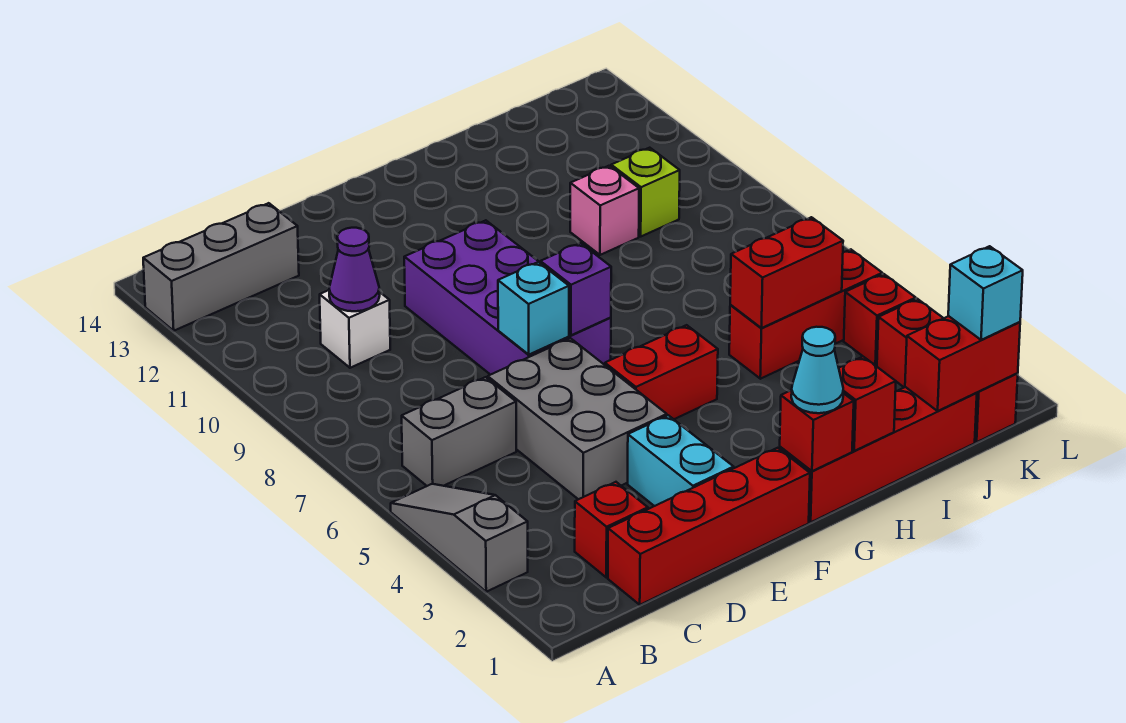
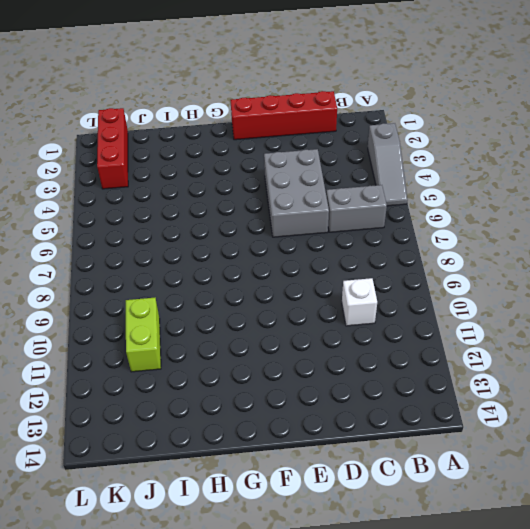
lime 1x2 brick [126,298,161,372] -> lime 1x1 brick [611,148,680,236]
none -> grey 1x3 brick [143,203,299,331]
none -> red 1x1 brick [575,482,648,577]
none -> cyan 1x2 brick [628,415,734,506]

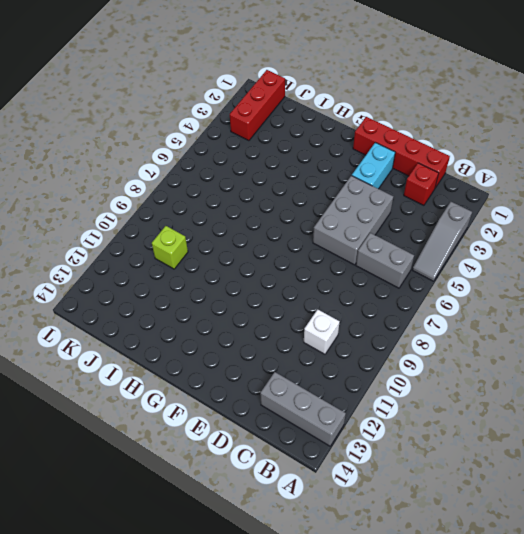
none -> purple 2x4 brick [404,220,611,375]
none -> red 1x2 brick [605,325,718,419]
none -> red 1x4 brick [780,387,977,522]

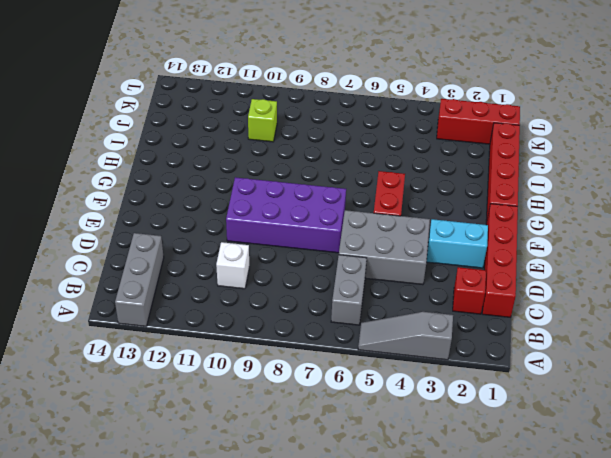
none -> red 1x3 brick [729,249,882,379]
none -> pink 1x1 brick [570,166,639,255]
none -> red 1x1 brick [844,274,916,366]

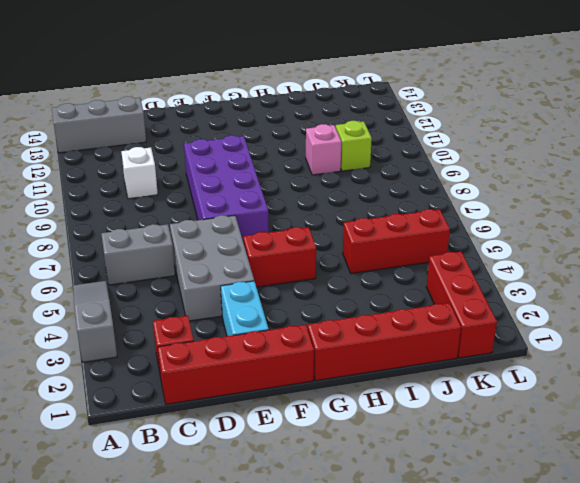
none -> red 1x1 brick [844,274,916,366]
none -> purple 1x1 cone [329,228,380,311]
none -> cyan 1x1 brick [498,262,569,354]

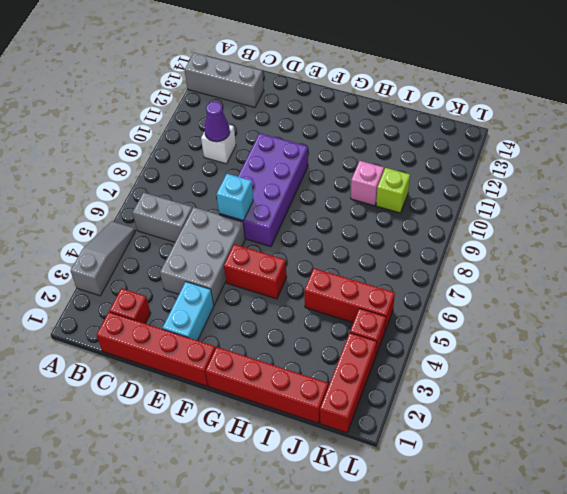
none -> purple 1x1 brick [540,243,611,335]
none -> red 1x1 brick [780,390,854,471]
none -> red 1x1 brick [839,357,896,451]

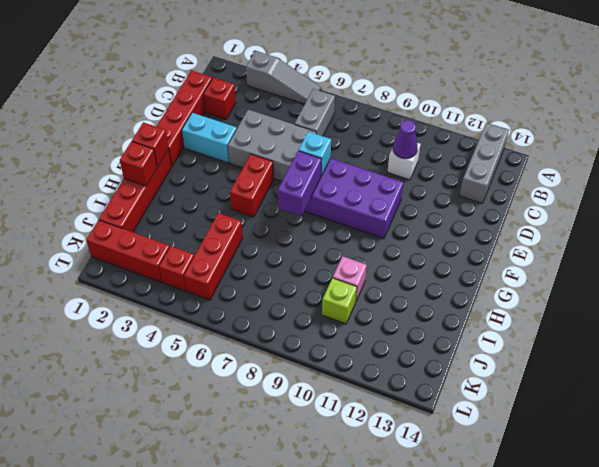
purple 1x2 brick [278,151,322,216] -> purple 1x1 brick [540,243,611,335]
none -> red 1x2 brick [730,217,843,328]
none -> red 1x2 brick [905,316,1020,411]
none -> cyan 1x1 cone [791,327,843,413]

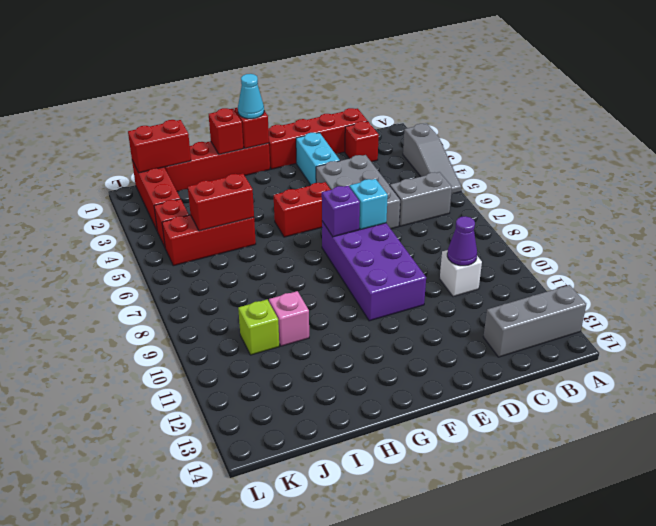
none -> cyan 1x1 brick [948,246,1023,340]

